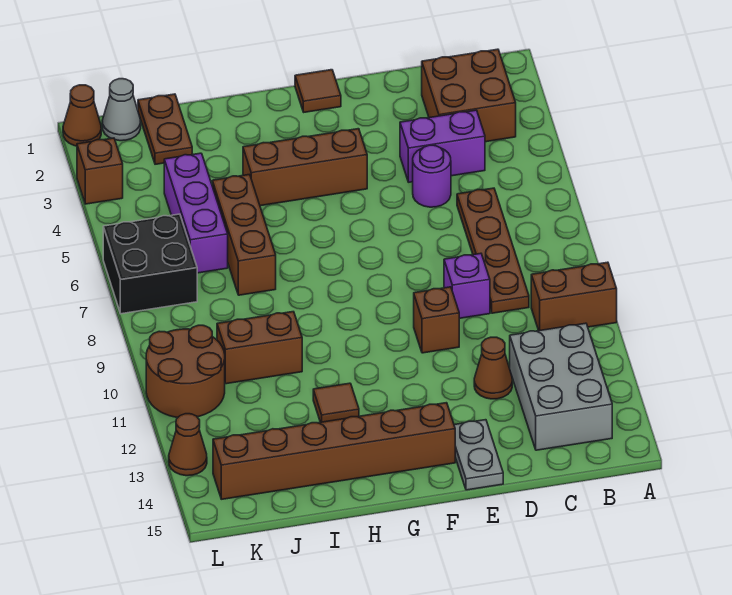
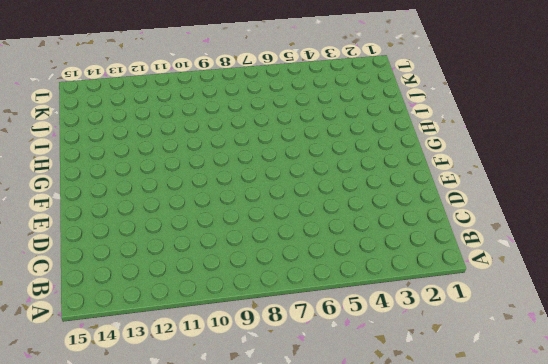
none -> brown 1x2 brick [531,262,617,331]
none -> brown 2x2 brick [422,49,516,142]
none -> grey 2x3 brick [510,323,612,450]

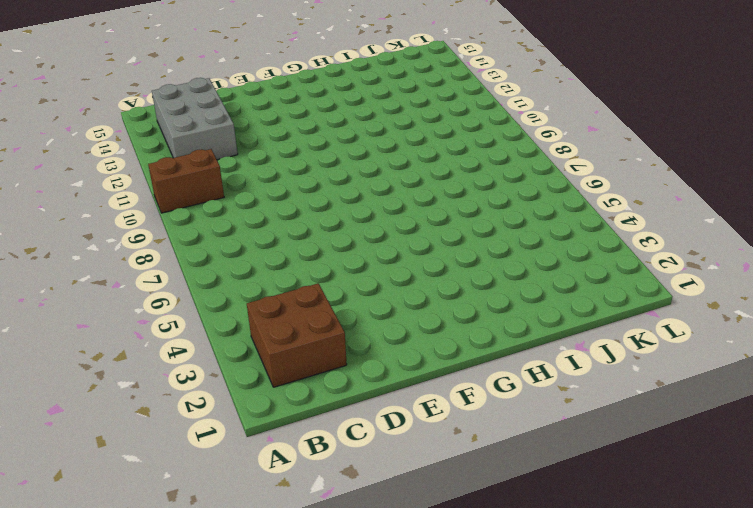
none -> purple 1x2 brick [400,110,485,182]
none -> brown 1x4 plate [457,188,529,313]
none -> purple 1x1 round brick [413,145,451,207]

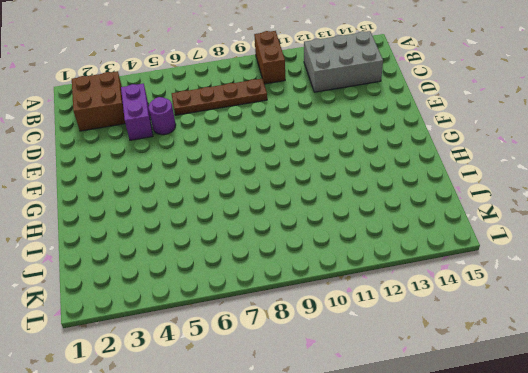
none -> purple 1x1 brick [444,253,490,318]
none -> brown 1x1 cone [474,337,512,399]
none -> brown 1x1 brick [414,287,459,353]

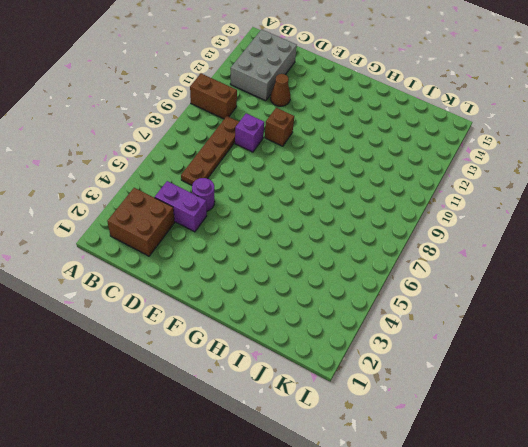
none -> grey 1x2 plate [454,420,503,490]
none -> brown 1x1 tile [295,70,341,112]
none -> brown 1x3 brick [243,129,367,206]

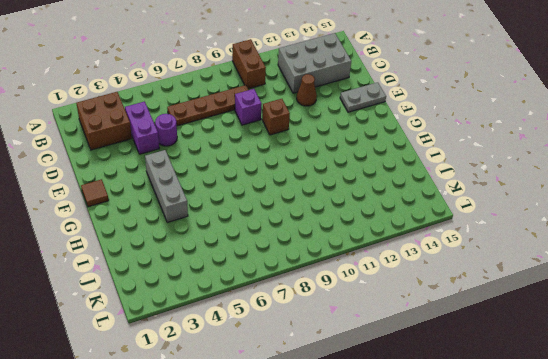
grey 1x3 brick [145,150,188,222] -> brown 1x3 brick [243,129,367,206]
none -> brown 1x6 brick [213,403,455,499]
none -> brown 1x1 tile [313,383,359,422]
none -> brown 1x3 brick [212,175,276,295]

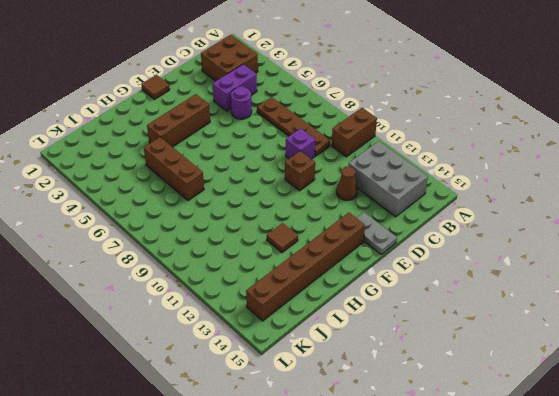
none -> brown 1x2 brick [217,312,302,384]
none -> brown 1x2 plate [138,94,192,164]
none -> purple 1x3 brick [164,153,228,273]

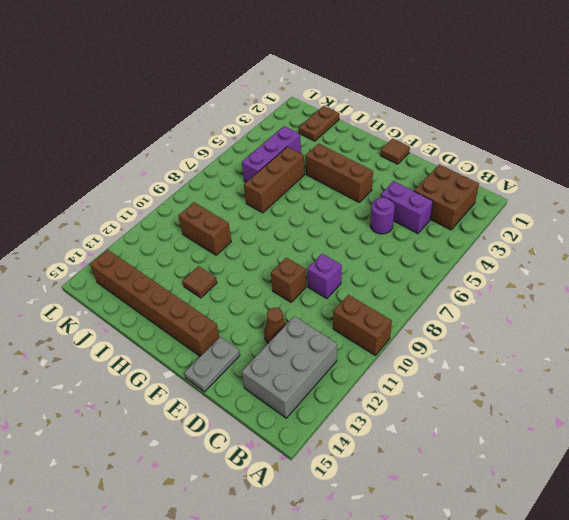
none -> brown 1x4 plate [457,188,529,313]
none -> grey 1x1 cone [102,79,141,141]
none -> black 2x2 brick [103,214,197,314]

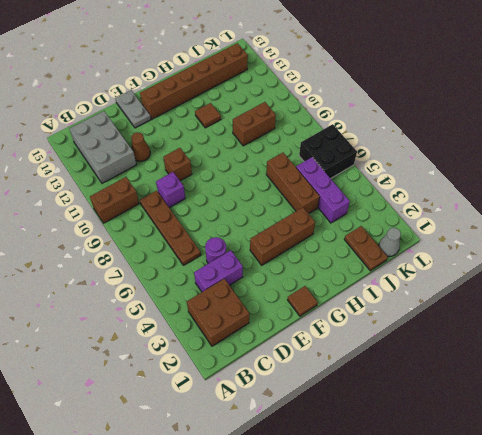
none -> brown 2x2 round brick [146,325,225,417]
none -> brown 1x1 cone [63,85,101,146]
none -> brown 1x1 brick [77,138,123,204]

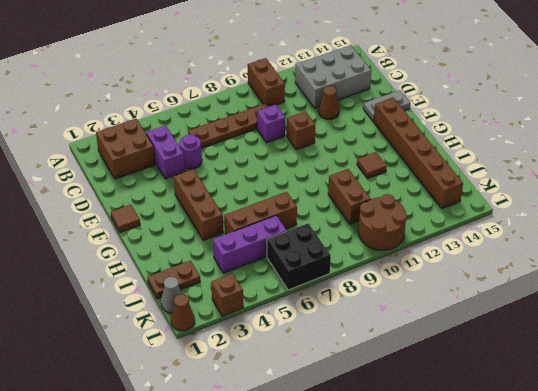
none -> brown 1x1 cone [169,414,207,476]

